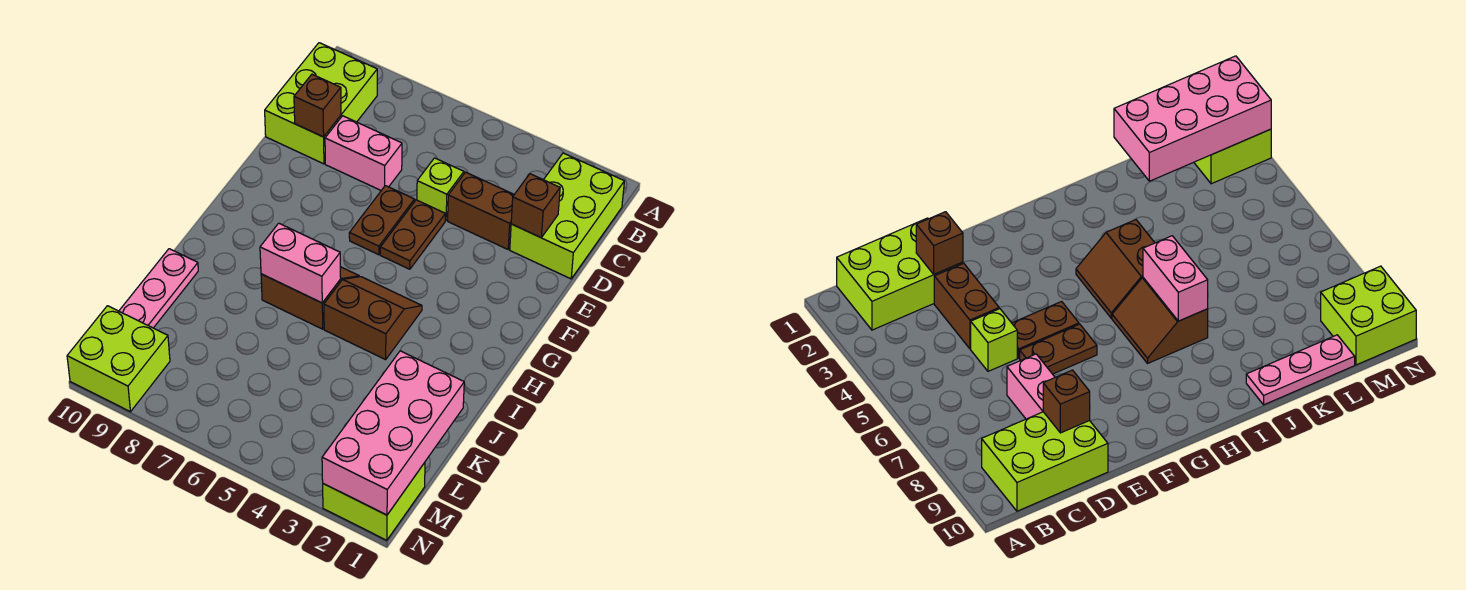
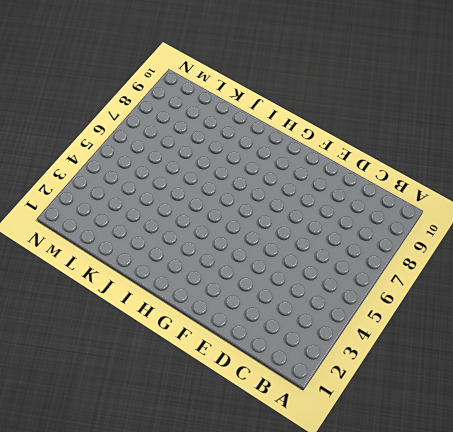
none -> lime 2x3 brick [510,153,624,279]
none -> lime 2x3 brick [265,43,377,164]
none -> brown 1x2 brick [448,172,514,249]

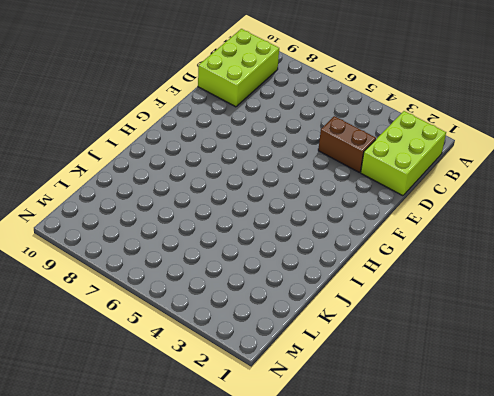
none -> lime 1x1 brick [417,158,464,221]
none -> pink 1x2 brick [325,116,402,190]
none -> brown 1x2 plate [380,200,445,269]

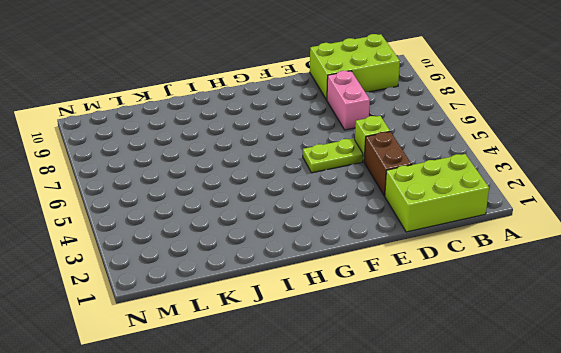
lime 1x2 plate [303,139,363,173] -> brown 1x2 plate [380,200,445,269]
none -> brown 1x2 plate [349,186,415,255]
none -> brown 2x2 slope [324,277,422,360]
none -> brown 2x2 slope [261,267,359,329]

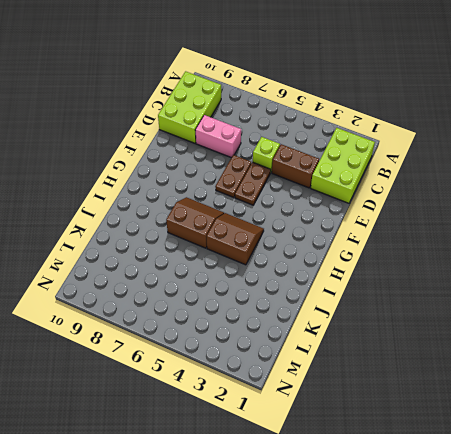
none -> pink 1x3 plate [119,249,198,328]
none -> lime 2x2 brick [323,463,425,540]
none -> lime 2x2 brick [67,306,170,412]

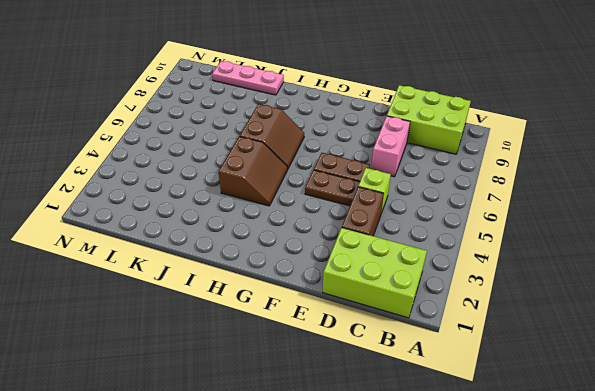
none -> lime 2x2 brick [323,463,425,540]
none -> lime 2x2 brick [67,306,170,412]
none -> brown 1x1 brick [511,174,560,237]

